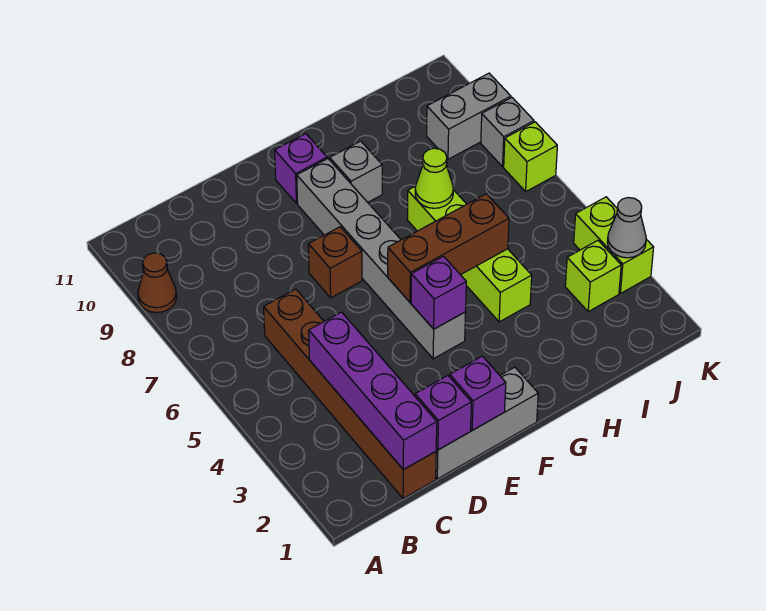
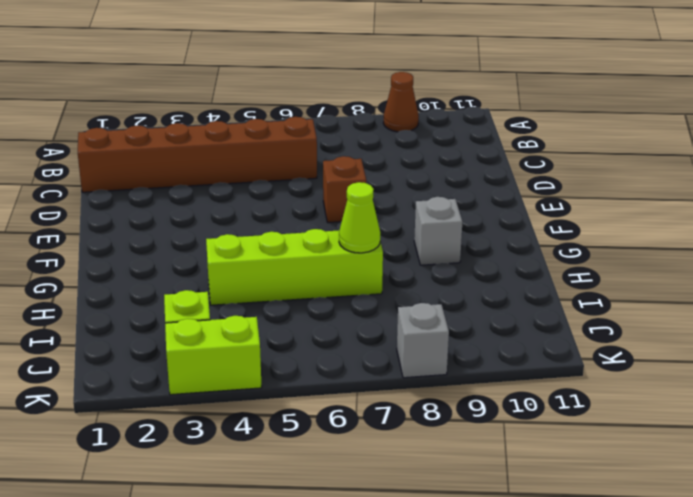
none -> grey 1x3 brick [436,367,538,479]
none -> grey 1x6 brick [297,159,466,359]
none -> purple 1x1 brick [275,134,327,203]

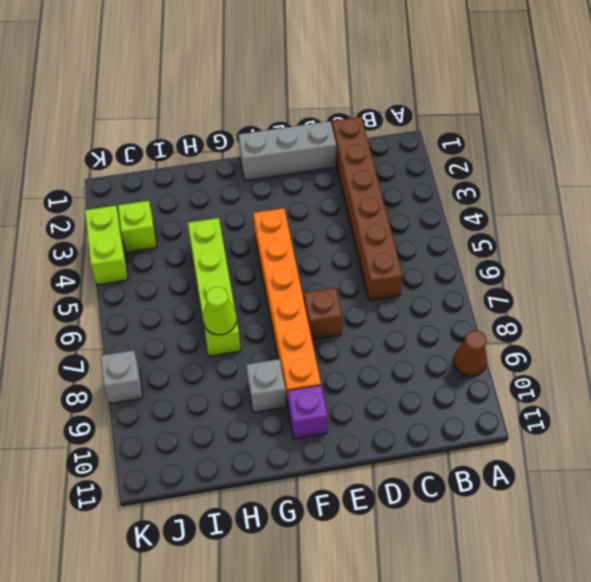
orange 1x6 brick [254,208,321,405] -> grey 1x6 brick [297,159,466,359]
none -> grey 1x2 brick [427,73,511,159]
none -> lime 1x1 brick [504,122,557,191]
none -> purple 1x4 brick [309,312,437,470]

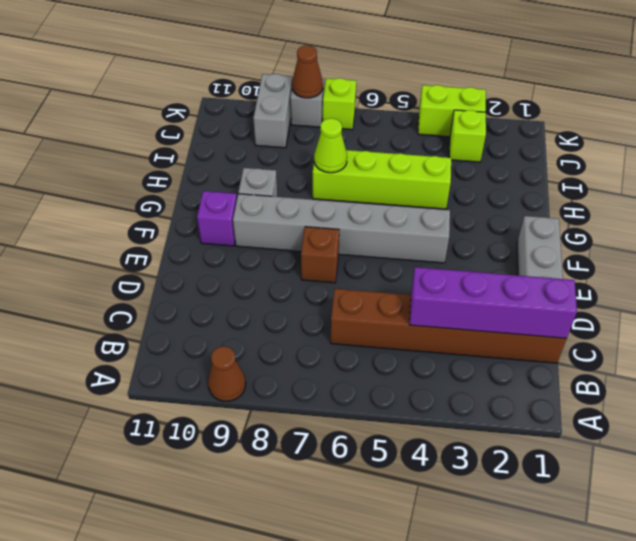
brown 1x1 cone [292,45,323,98] -> none
none -> purple 1x1 brick [415,376,471,450]
none -> purple 1x1 brick [450,356,506,430]
none -> purple 1x1 brick [411,256,466,329]

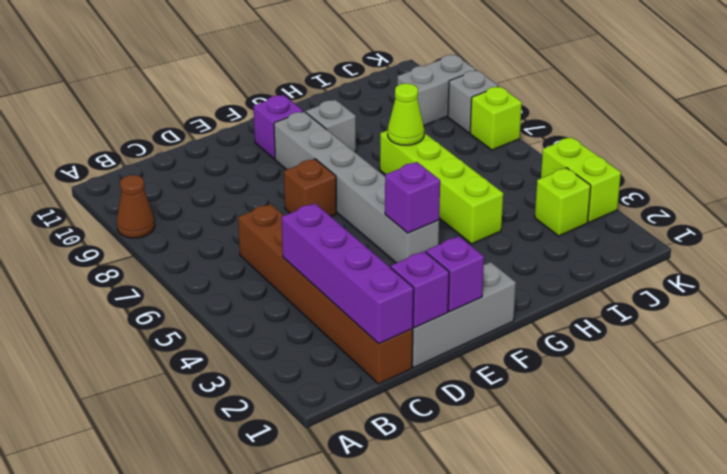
none -> brown 1x3 brick [388,194,509,302]
none -> grey 1x1 cone [607,198,646,258]

